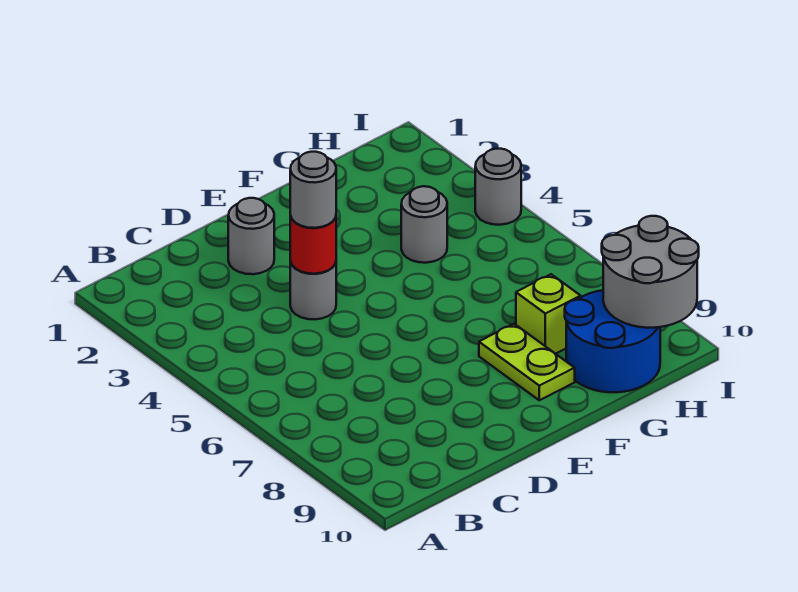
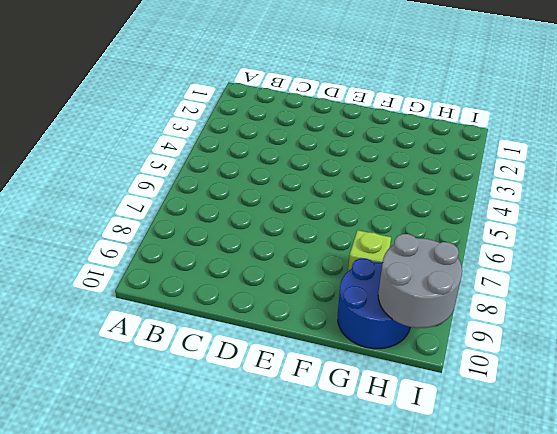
none -> grey 1x1 round brick [228,198,274,274]
none -> grey 1x1 round brick [290,262,336,319]

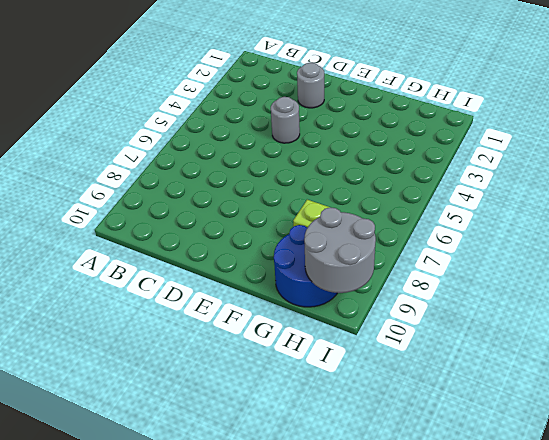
none -> lime 1x2 plate [479,324,575,400]
none -> grey 1x1 round brick [401,186,447,263]

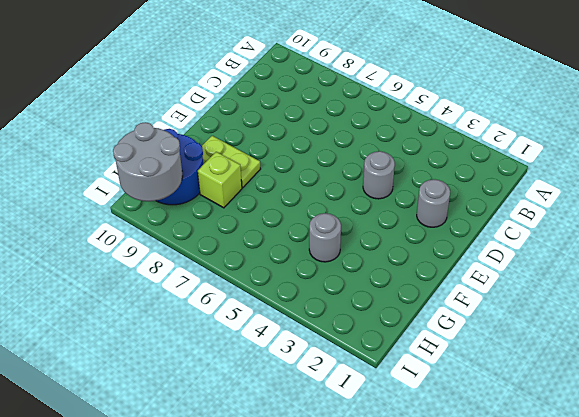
none -> grey 1x1 round brick [475,149,521,225]
none -> red 1x1 round brick [290,216,336,274]

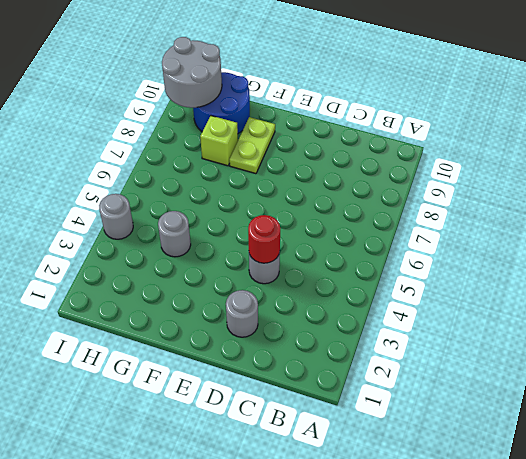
none -> grey 1x1 round brick [290,152,336,228]

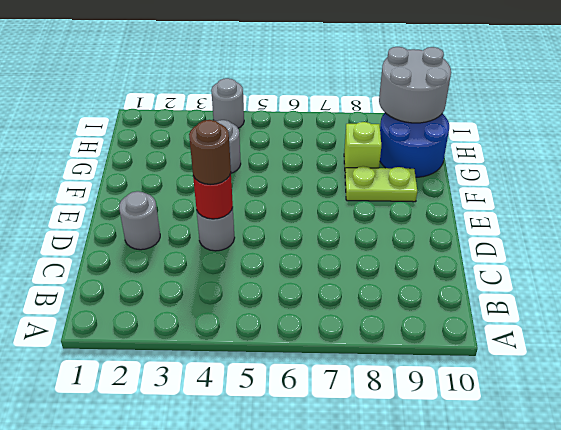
brown 1x1 round brick [189,120,231,185] -> grey 1x1 round brick [290,152,336,228]

